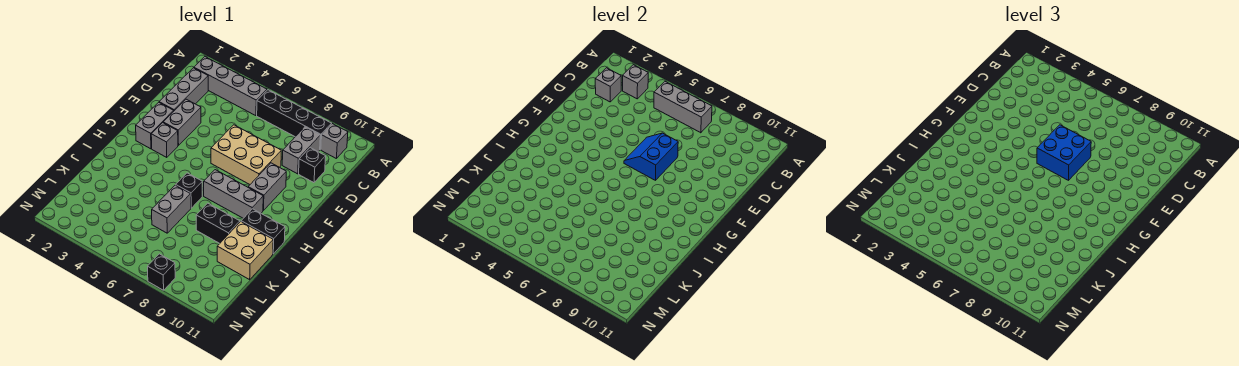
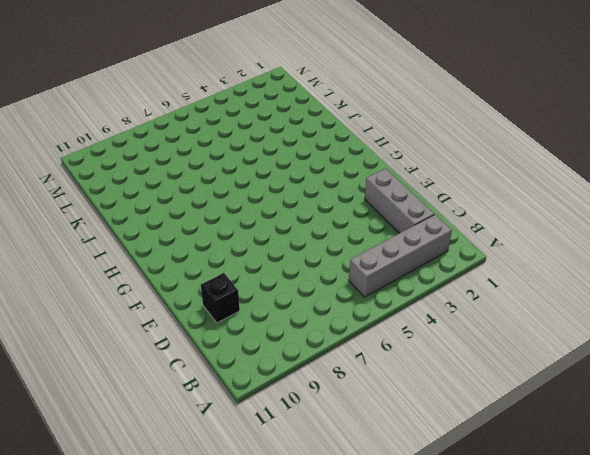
none -> black 1x4 brick [257,90,332,150]
none -> grey 1x1 brick [321,124,348,158]
none -> grey 1x2 brick [282,127,320,174]

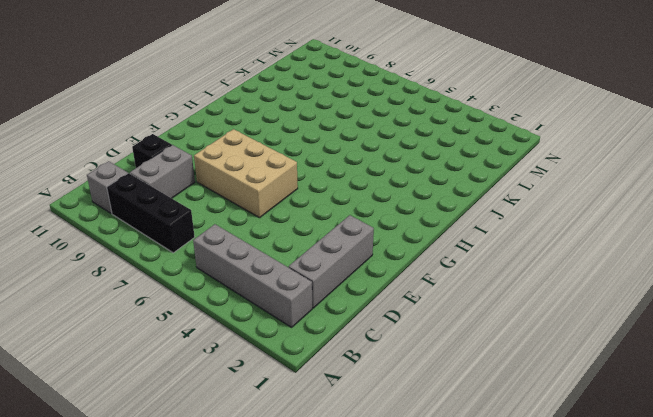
black 1x3 brick [107,173,195,253] -> black 1x4 brick [257,90,332,150]
none -> grey 1x2 brick [163,99,201,146]
none -> grey 1x2 brick [136,102,174,149]
none -> grey 1x2 brick [248,163,286,211]

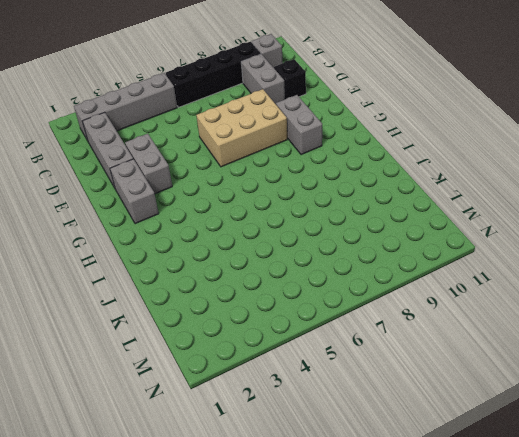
none -> grey 1x1 brick [151,123,178,157]
none -> grey 1x3 brick [204,170,263,218]
none -> black 1x1 brick [176,173,202,208]

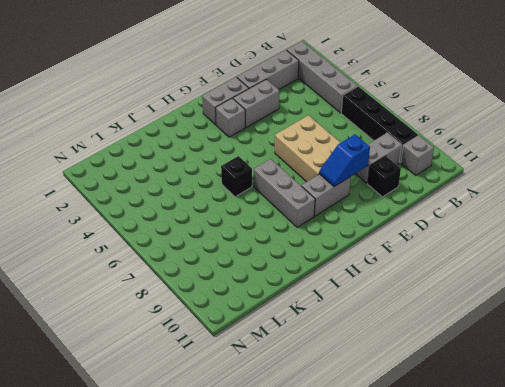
blue 1x2 slope [319,134,370,187] -> none
none -> black 1x2 brick [241,209,285,254]
none -> grey 1x2 brick [152,185,191,233]
none -> black 1x2 brick [196,203,240,243]

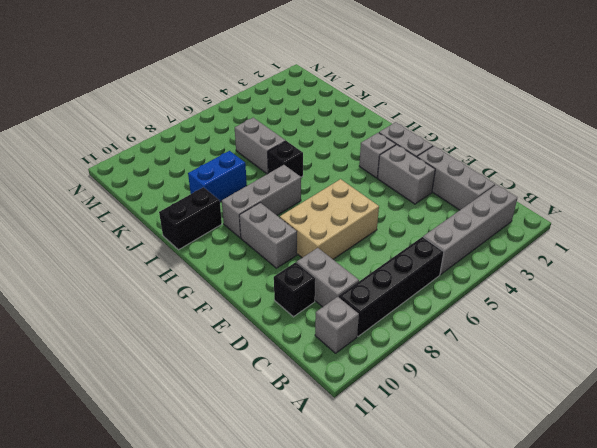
blue 1x2 brick [188,151,247,202] -> black 1x2 brick [196,203,240,243]
none -> tan 2x2 brick [217,222,273,280]
none -> black 1x1 brick [148,254,175,290]
none -> grey 1x1 brick [623,65,648,99]

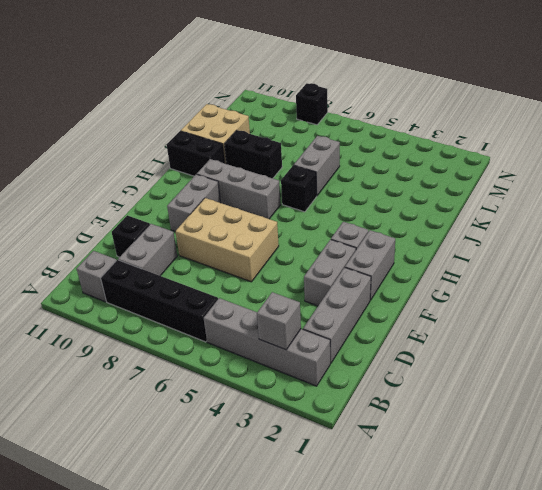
none -> grey 1x3 brick [654,82,712,133]
none -> grey 1x1 brick [595,68,621,102]
none -> blue 2x2 slope [624,133,678,180]

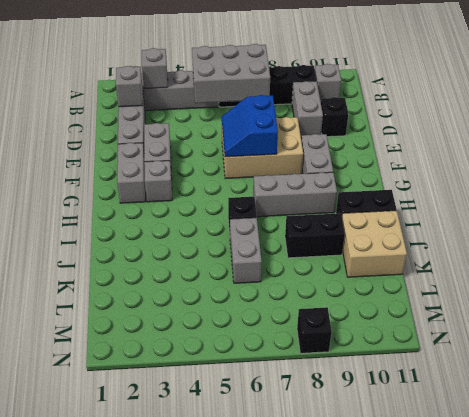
grey 2x3 brick [192,44,270,103] -> grey 1x3 brick [654,82,712,133]
none -> blue 2x2 brick [1037,125,1091,180]

